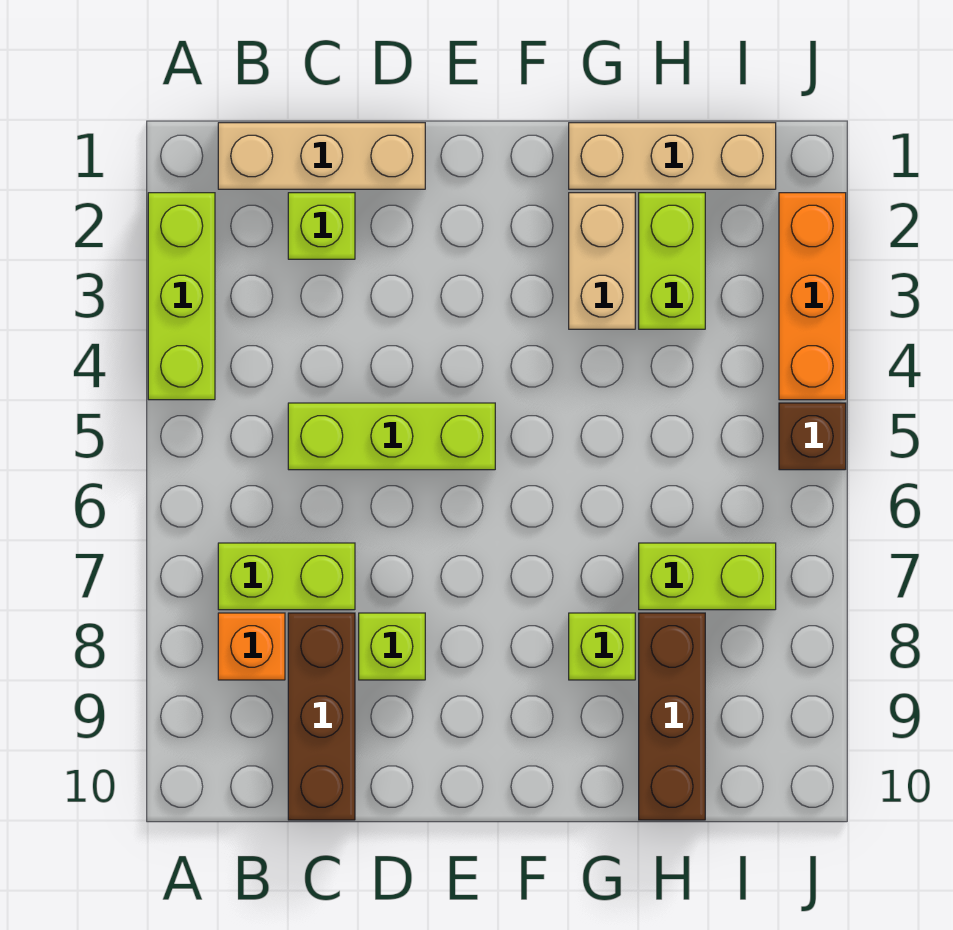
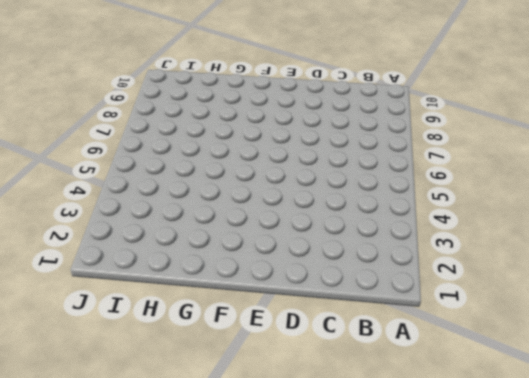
none -> lime 1x3 brick [148,193,215,400]
none -> tan 1x3 brick [218,123,425,189]
none -> lime 1x2 brick [218,543,355,610]

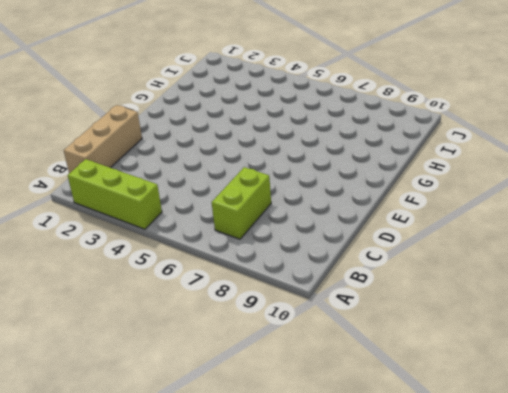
none -> orange 1x1 brick [218,613,285,680]
none -> lime 1x1 brick [288,193,355,259]
none -> lime 1x3 brick [288,403,495,470]

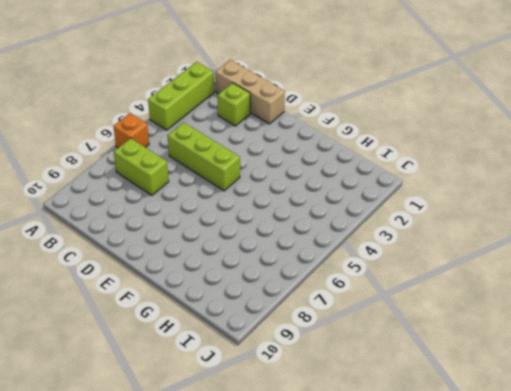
orange 1x1 brick [113,113,149,148] -> orange 1x1 brick moved to [218,613,285,680]
none -> brown 1x3 brick [288,613,355,820]
none -> lime 1x1 brick [359,613,425,680]
none -> tan 1x3 brick [569,123,776,189]

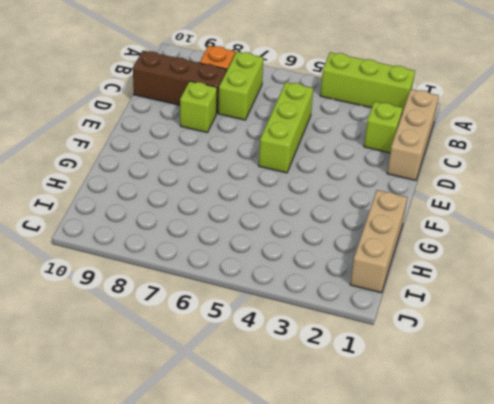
none -> tan 1x2 brick [569,193,635,329]
none -> lime 1x1 brick [569,613,635,680]
none -> lime 1x2 brick [639,193,705,329]

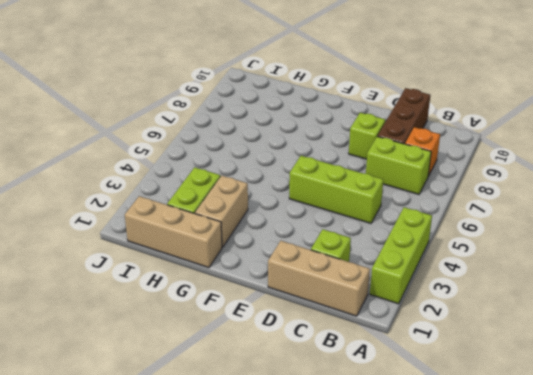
none -> lime 1x1 brick [569,613,635,680]
none -> lime 1x2 brick [639,543,776,610]
none -> brown 1x3 brick [639,613,705,820]

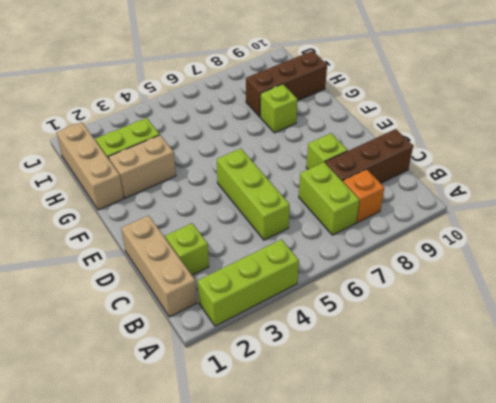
none -> lime 1x2 brick [639,543,776,610]
none -> orange 1x3 brick [779,193,846,400]
none -> brown 1x1 brick [779,403,846,470]

